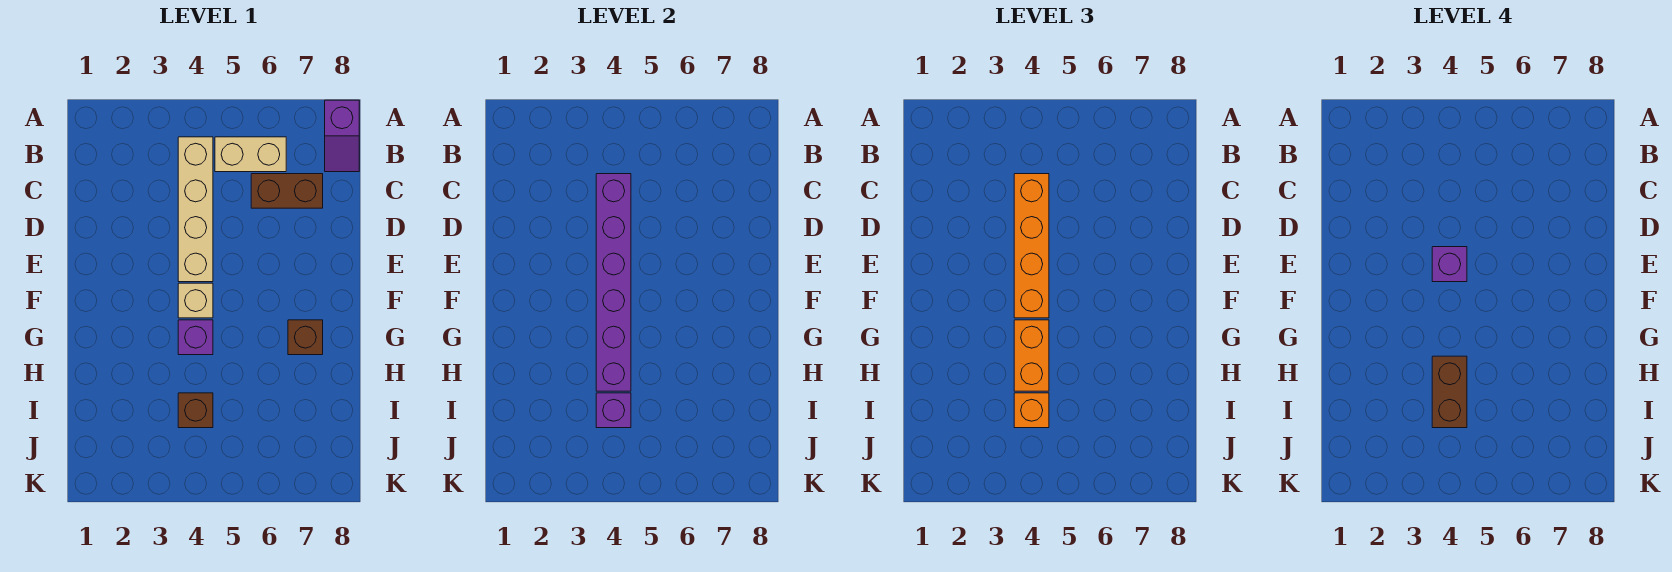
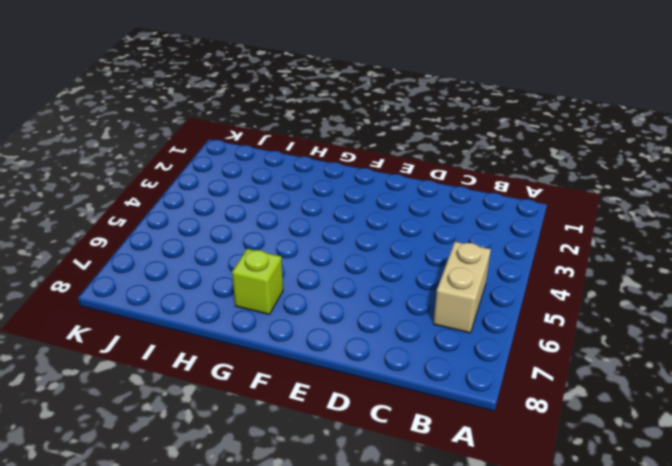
lime 1x1 brick [232,249,283,315] -> brown 1x1 brick [288,320,323,355]
none -> purple 1x2 slope [325,100,359,172]
none -> tan 1x4 brick [178,137,213,282]
none -> brown 1x2 brick [251,174,323,208]

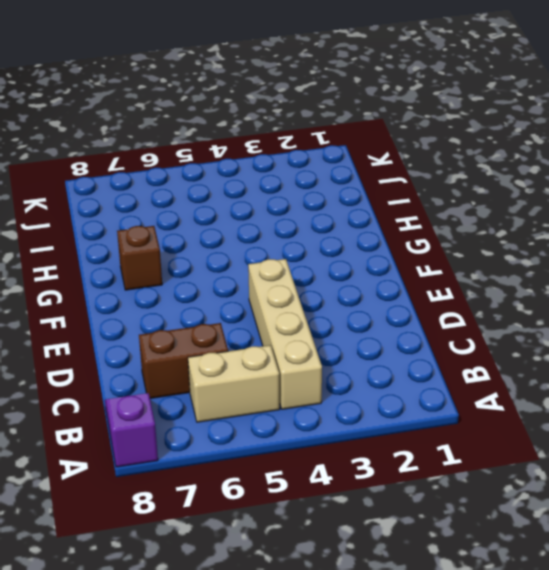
none -> tan 1x1 brick [178,283,213,318]
none -> purple 1x1 brick [178,320,213,355]
none -> brown 1x1 brick [178,393,213,428]

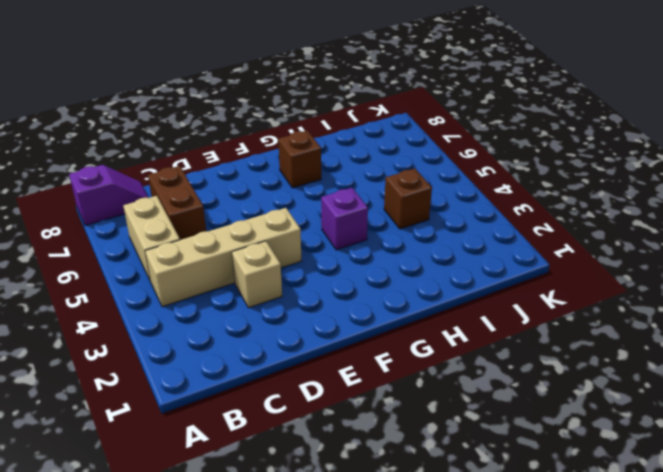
tan 1x1 brick [232,241,282,308] -> tan 1x1 brick moved to [178,283,213,318]
none -> purple 1x6 brick [596,174,631,391]
none -> purple 1x1 brick [596,393,631,428]
none -> orange 1x4 brick [1014,174,1049,318]

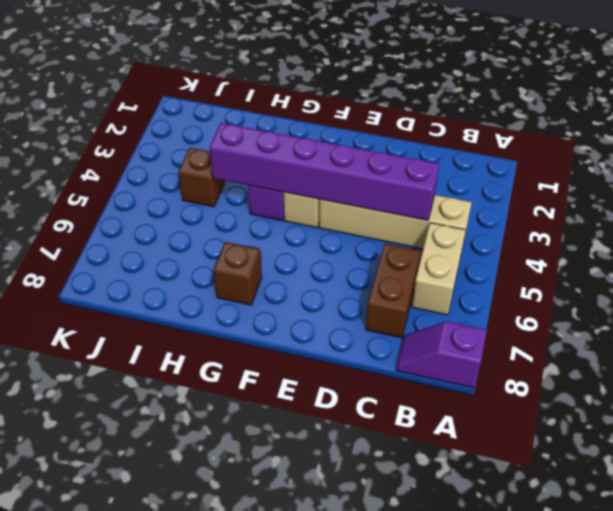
none -> purple 1x1 brick [596,393,631,428]
none -> orange 1x4 brick [1014,174,1049,318]
none -> orange 1x2 brick [1014,320,1049,391]

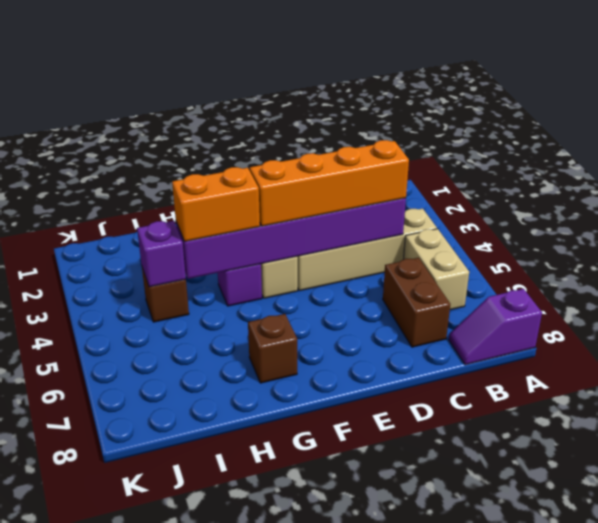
none -> orange 1x1 brick [1014,393,1049,428]
none -> purple 1x1 brick [1432,247,1467,282]
none -> brown 1x2 brick [1432,356,1467,428]

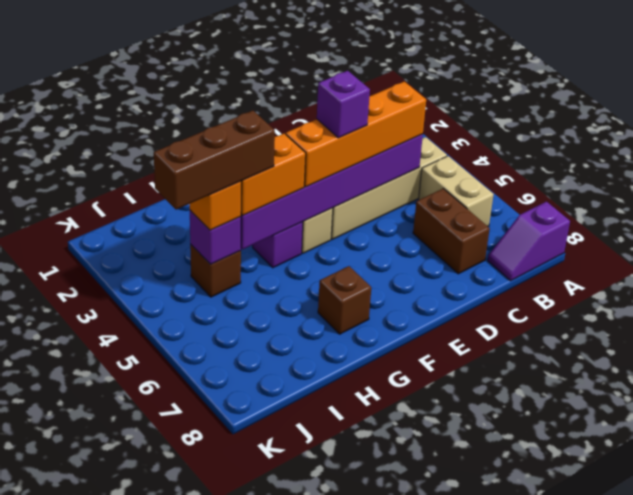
brown 1x3 brick [154,111,275,210] -> brown 1x2 brick [1432,356,1467,428]

